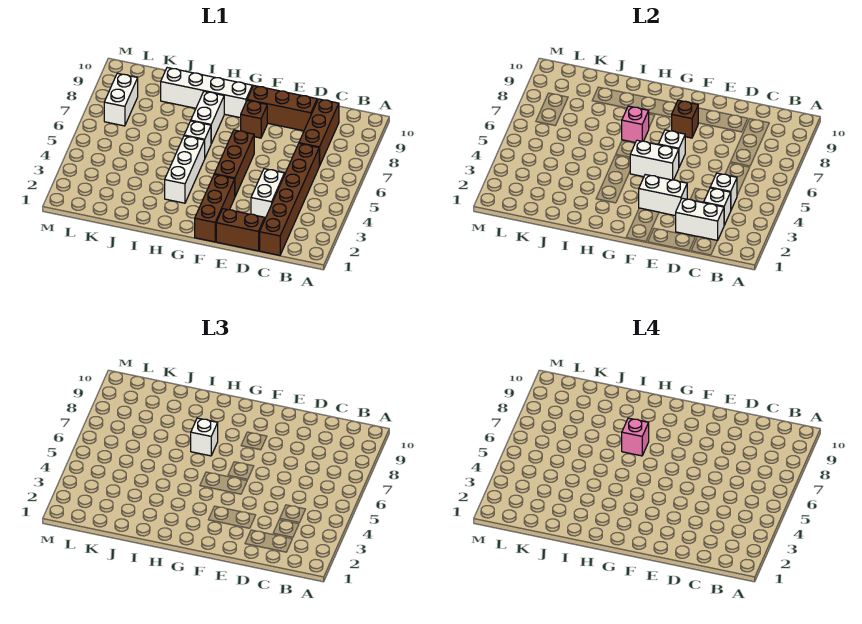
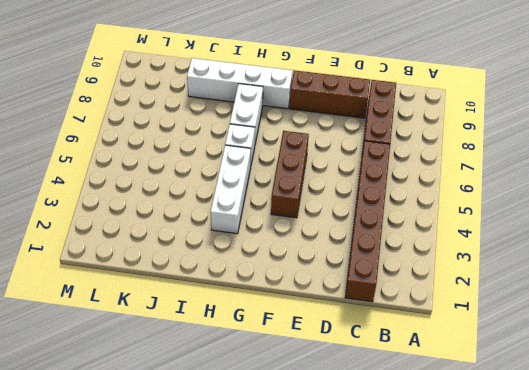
none -> brown 1x2 brick [216,209,265,251]
none -> white 1x2 brick [251,169,284,218]
none -> brown 1x3 brick [195,175,235,242]

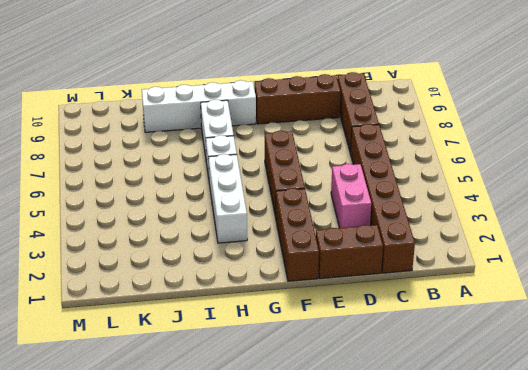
pink 1x2 brick [331,164,371,228] -> white 1x2 brick [251,169,284,218]
none -> brown 1x1 brick [241,100,267,138]
none -> white 1x2 brick [104,73,138,126]
none -> white 1x2 brick [676,198,724,241]

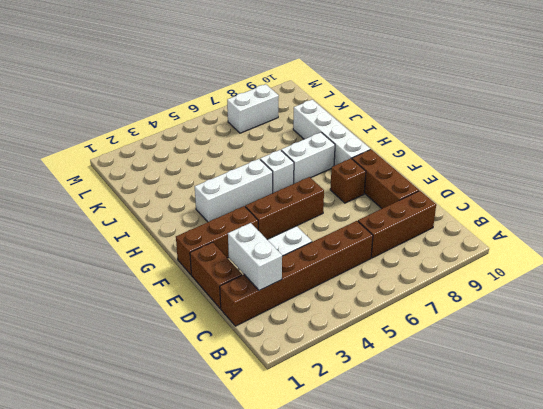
none -> white 1x1 brick [704,188,731,225]
none -> white 1x1 brick [710,173,737,210]
none -> white 1x2 brick [639,175,687,216]

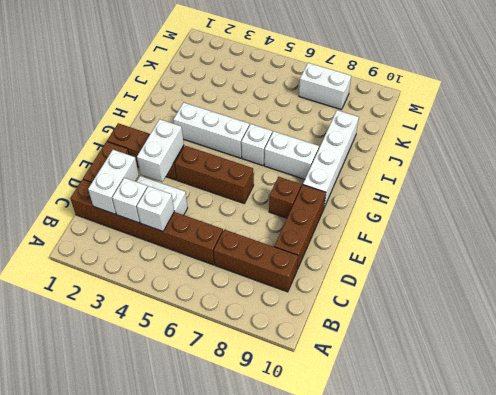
none -> white 1x2 brick [630,140,679,180]
none -> white 1x1 brick [658,130,685,167]
none -> brown 1x1 brick [672,100,698,138]

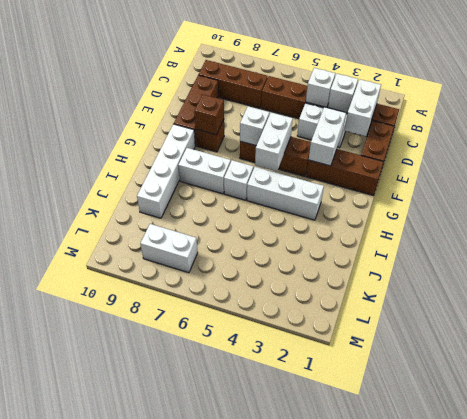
none -> pink 1x1 brick [622,106,649,143]
none -> white 1x1 brick [191,418,218,456]
none -> pink 1x1 brick [622,418,649,456]

